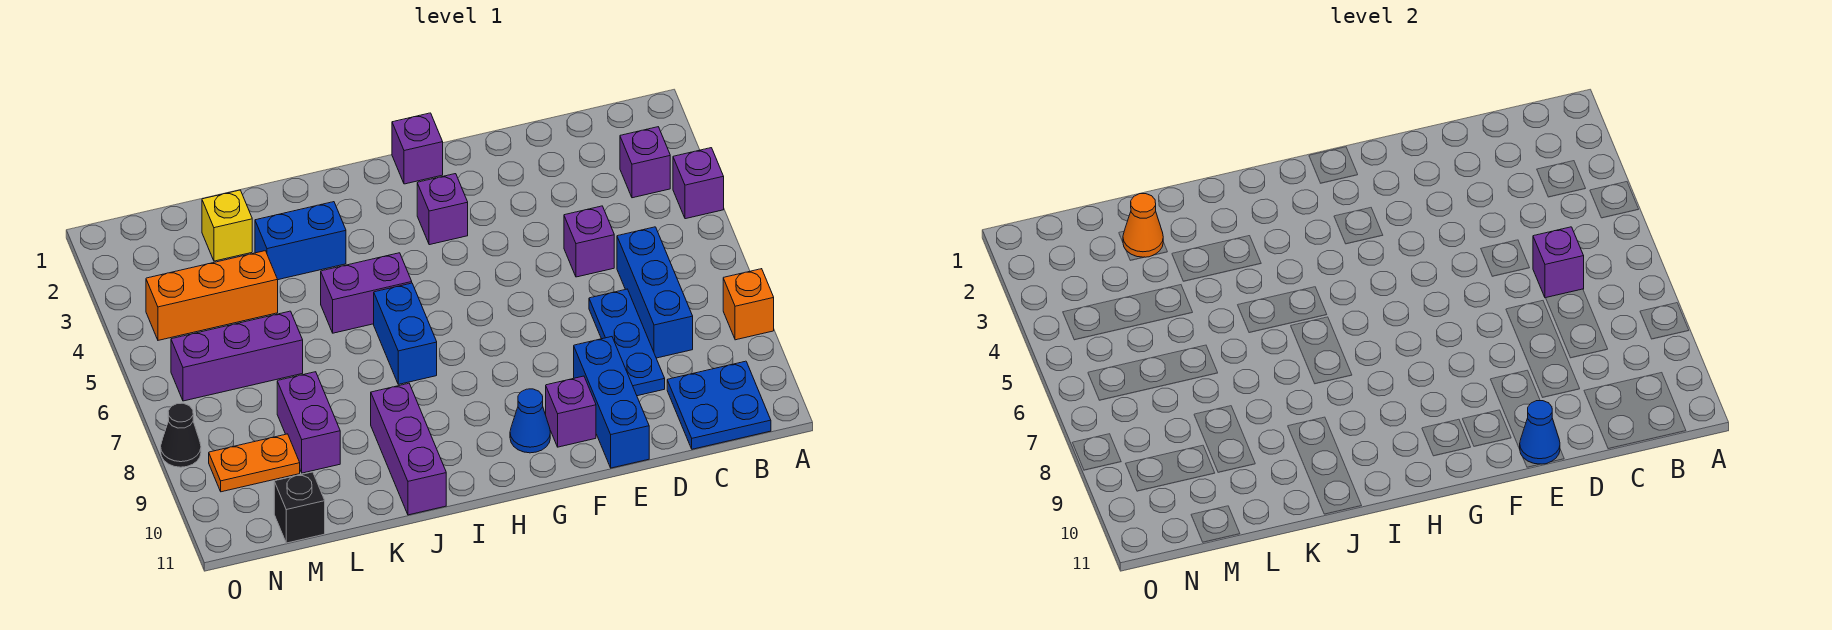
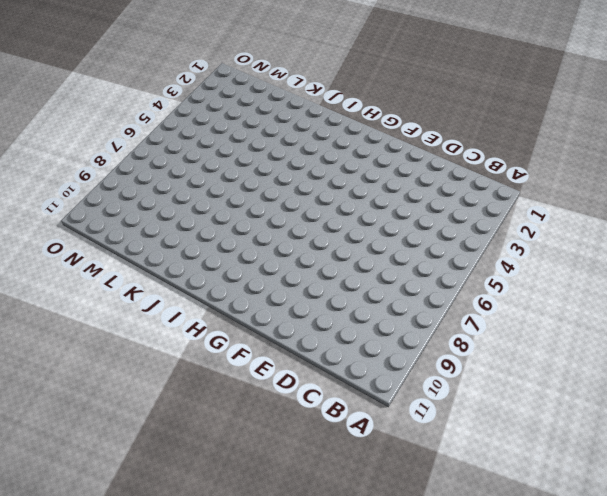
none -> purple 1x1 brick [673,148,724,219]
none -> orange 1x1 brick [723,269,774,340]
none -> purple 1x1 brick [620,127,670,198]

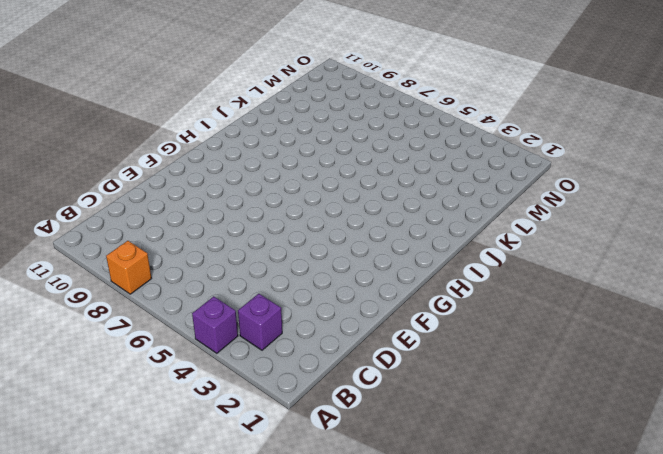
none -> blue 2x2 plate [667,361,771,449]
none -> blue 1x3 brick [617,227,693,358]
none -> purple 1x1 brick [564,206,614,277]

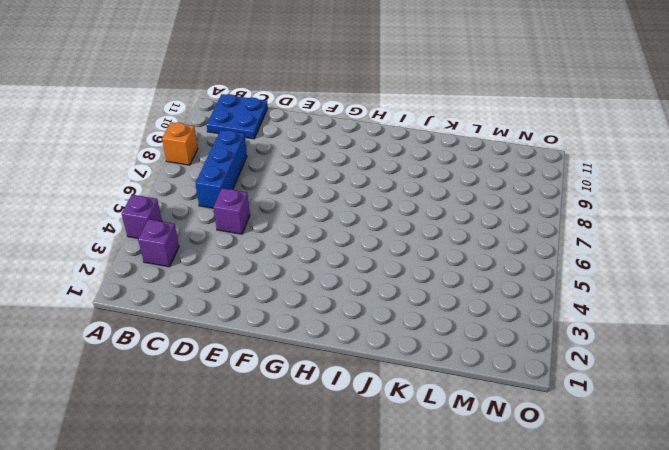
none -> blue 1x3 plate [589,289,665,396]
none -> blue 1x3 brick [574,337,649,468]
none -> purple 1x1 brick [546,376,596,447]

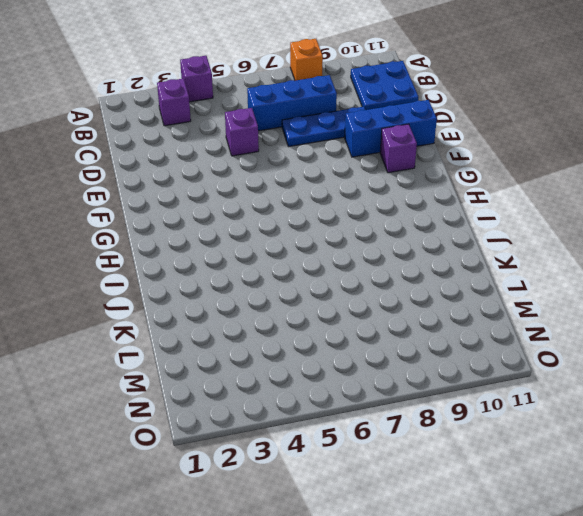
none -> purple 1x1 brick [392,113,443,184]
none -> purple 1x1 brick [417,174,468,245]
none -> blue 1x1 cone [510,389,550,453]

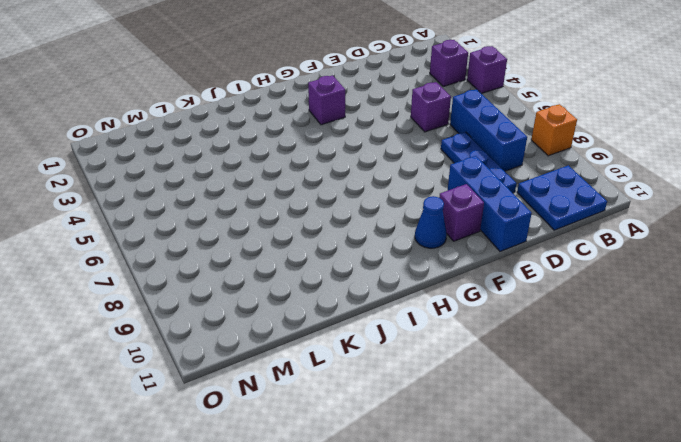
none -> purple 1x1 brick [392,113,443,184]
none -> purple 1x2 brick [321,253,412,333]
none -> blue 1x2 brick [374,283,437,384]

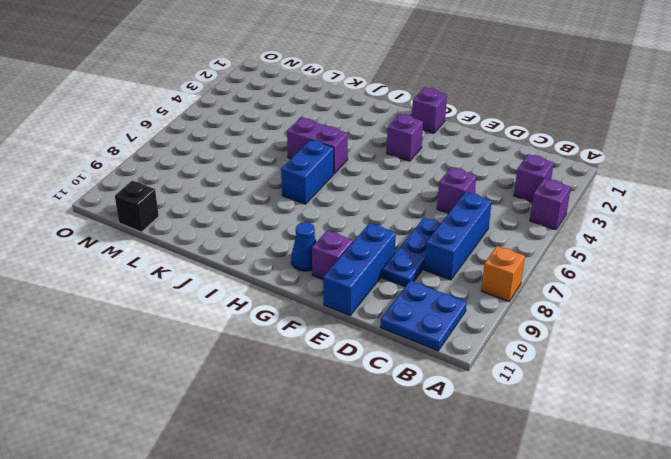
none -> blue 1x2 brick [255,202,346,280]
none -> purple 1x3 brick [371,383,446,515]
none -> yellow 1x1 brick [202,190,252,261]

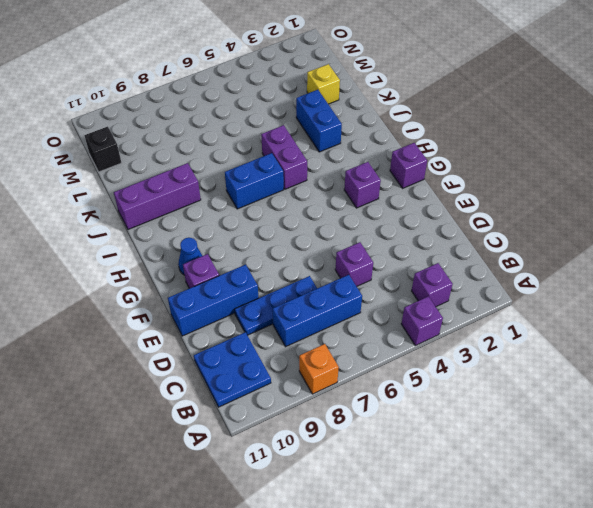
none -> orange 1x3 brick [146,251,278,340]
none -> purple 1x3 brick [171,311,303,401]
none -> purple 1x2 brick [277,372,340,473]

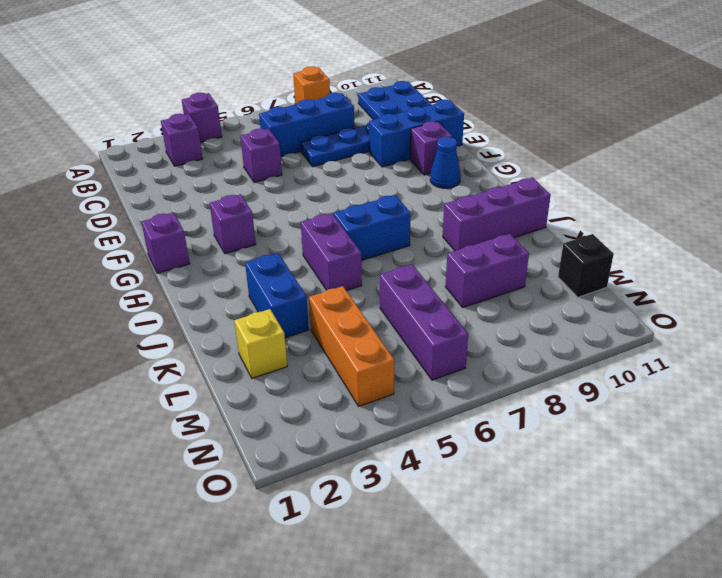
none -> orange 1x2 plate [209,434,300,492]
none -> black 1x1 cone [161,403,201,467]
none -> purple 1x1 brick [1533,227,1584,298]

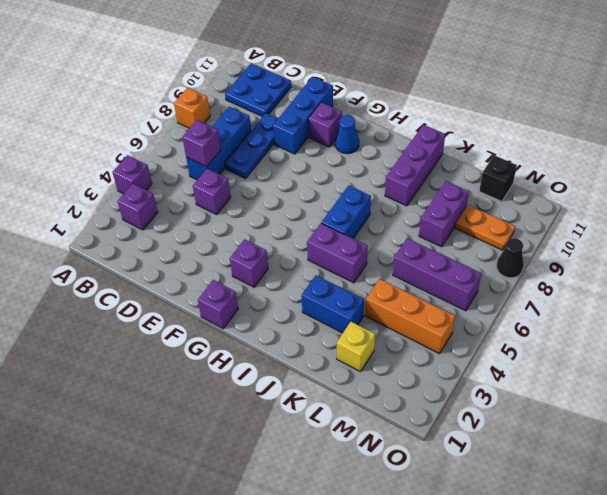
none -> blue 1x1 cone [1520,401,1560,464]
none -> orange 1x1 cone [1123,194,1163,257]

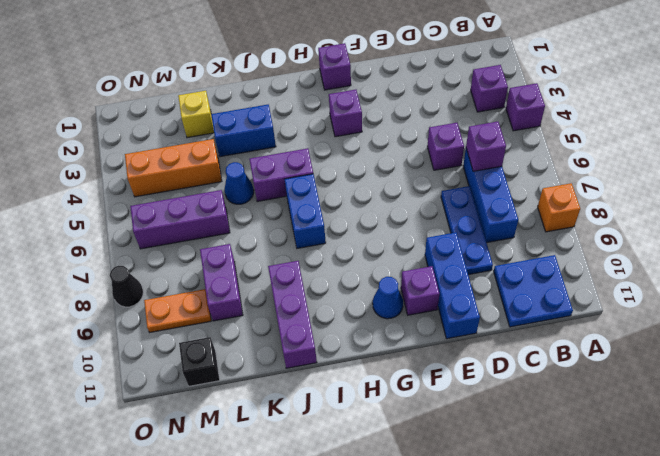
blue 1x1 cone [225,162,254,204] -> blue 1x1 cone moved to [1520,401,1560,464]
none -> orange 1x1 cone [1123,194,1163,257]

